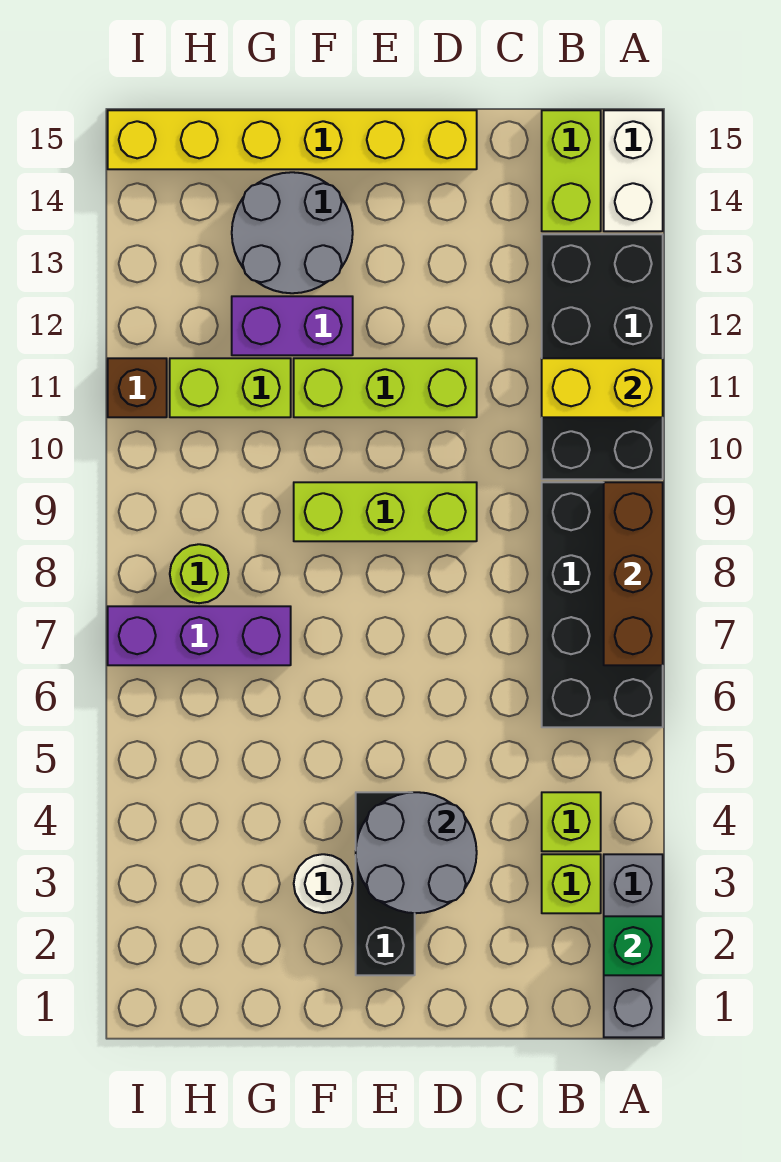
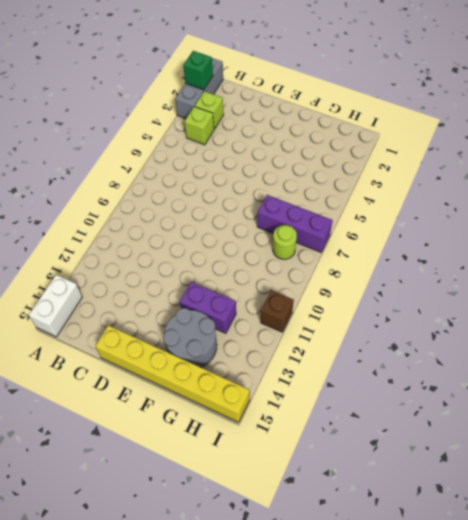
none -> black 2x4 brick [542,482,663,727]
none -> black 2x4 brick [542,234,663,479]
none -> lime 1x2 brick [542,110,601,231]

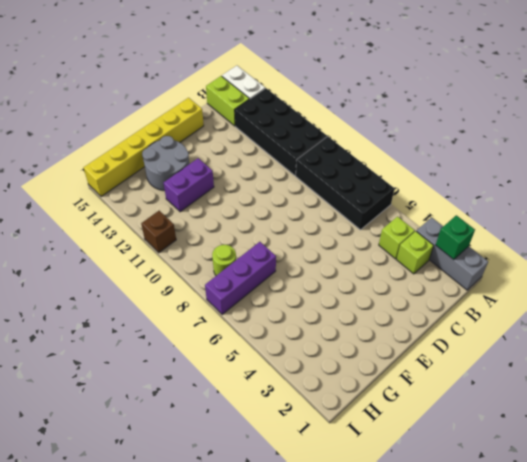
none -> lime 1x3 brick [294,482,477,541]
none -> lime 1x3 brick [294,358,477,417]
none -> black 1x3 brick [356,792,415,975]

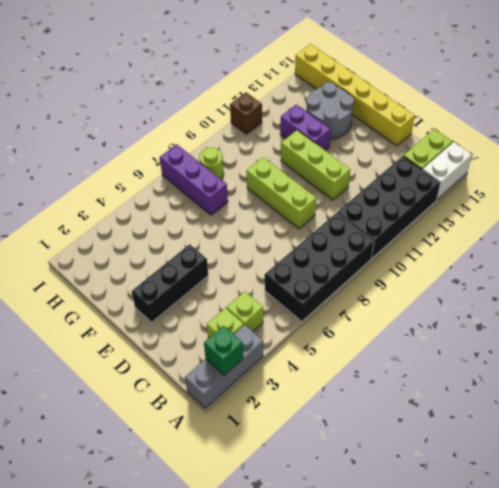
none -> white 1x1 round brick [294,854,353,913]
none -> lime 1x2 brick [170,358,291,417]
none -> brown 1x3 brick [604,482,663,665]

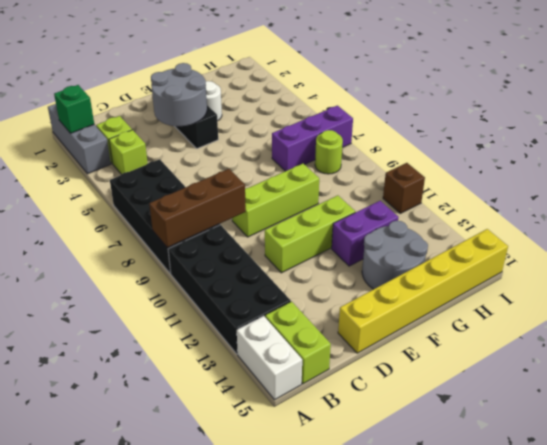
brown 1x3 brick [149,169,246,248] -> brown 1x3 brick turned to [604,482,663,665]
none -> lime 1x2 brick [170,358,291,417]
none -> yellow 1x2 brick [542,358,663,417]

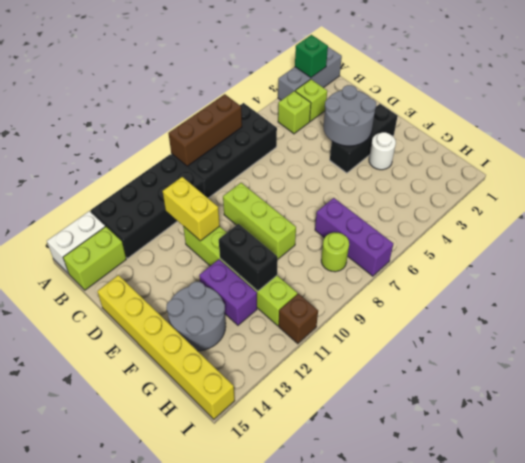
yellow 1x2 brick [163,177,220,241] -> yellow 1x2 brick moved to [542,358,663,417]
black 1x2 brick [219,224,278,291] -> none

